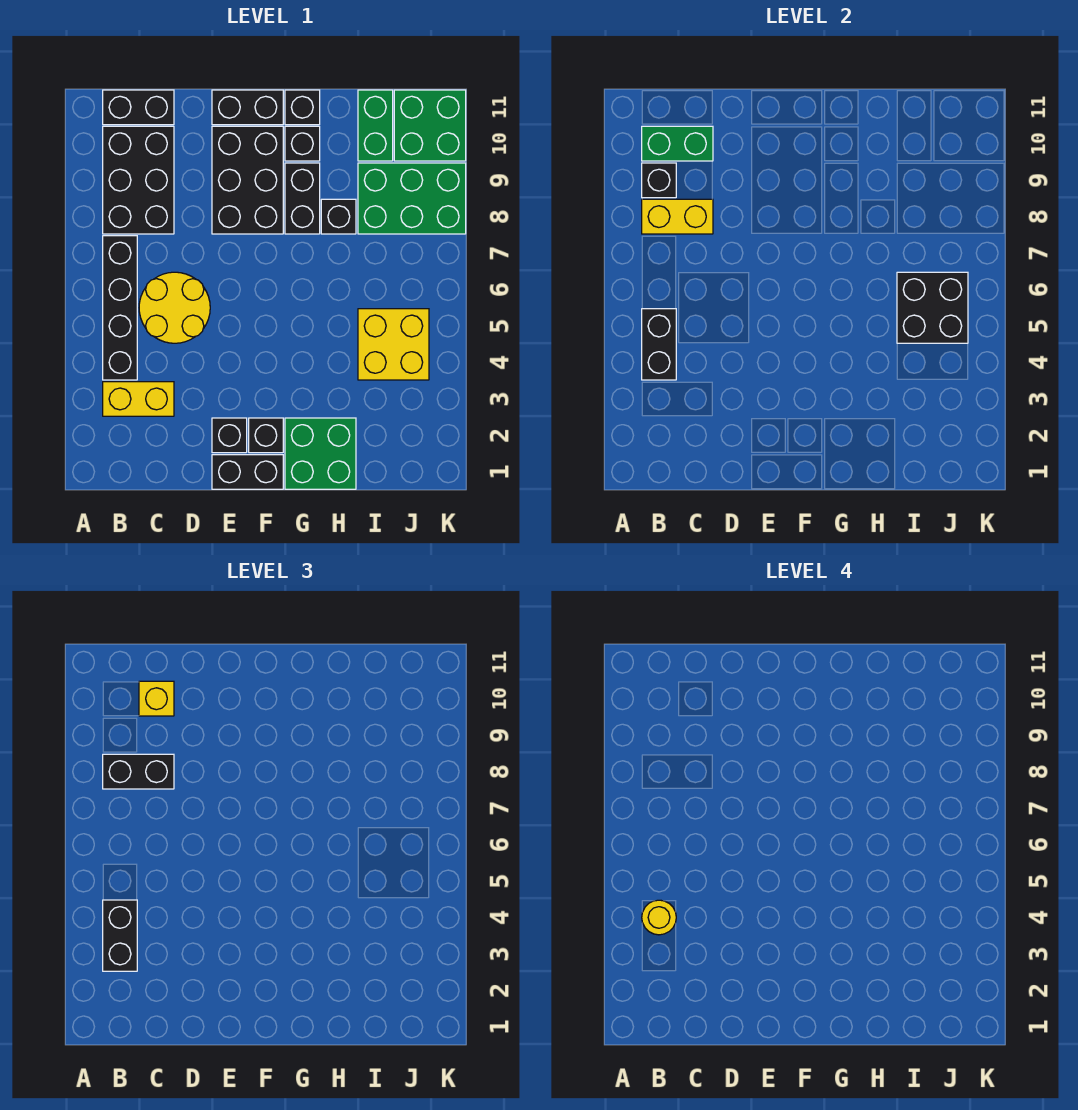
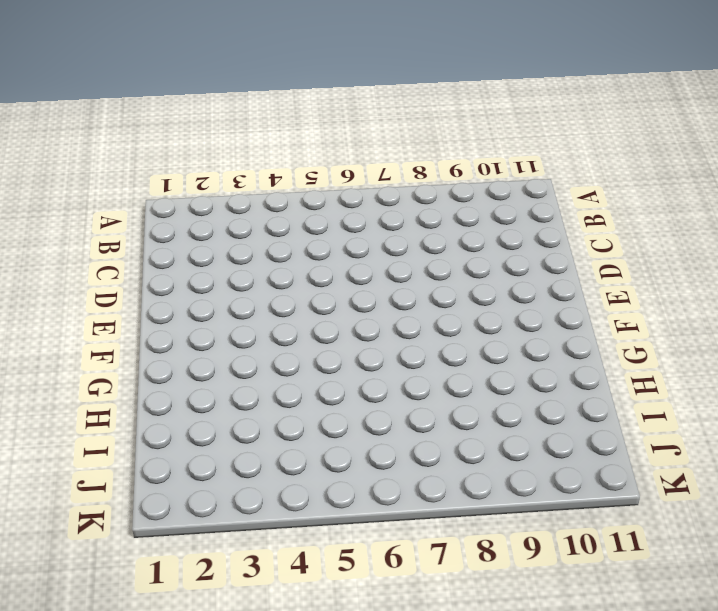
none -> yellow 1x2 brick [103,382,174,416]
none -> black 1x4 brick [103,236,137,380]
none -> black 2x3 brick [103,126,174,234]

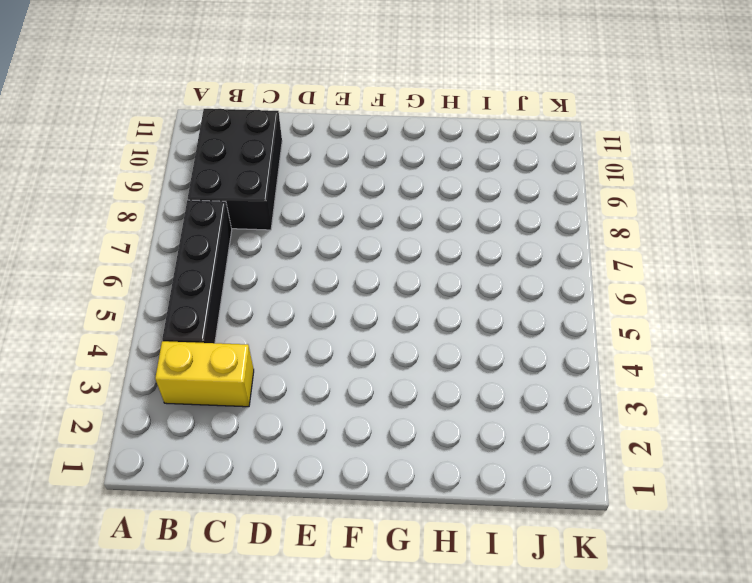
none -> black 1x2 brick [103,90,174,125]
none -> yellow 2x2 round brick [139,272,210,343]
none -> black 1x2 brick [212,455,283,489]

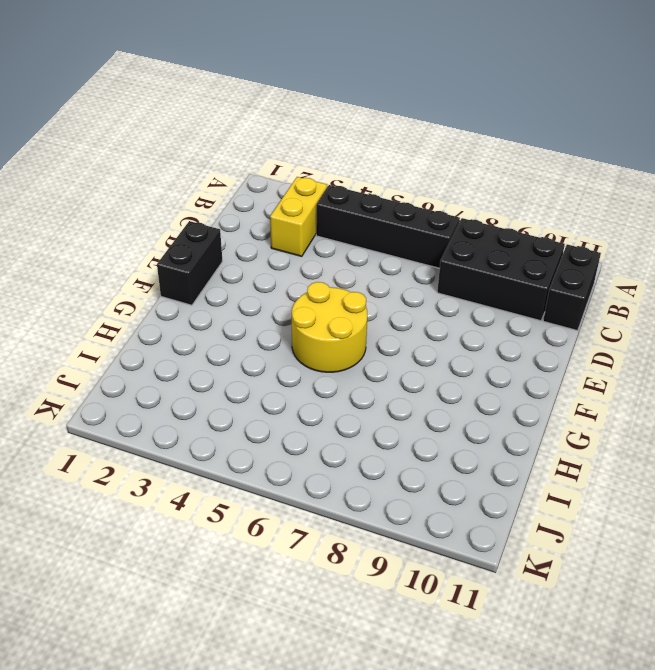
yellow 2x2 round brick [292,282,367,372] -> yellow 2x2 round brick moved to [139,272,210,343]
none -> black 1x1 brick [212,418,247,453]
none -> black 2x3 brick [212,126,283,234]
none -> black 1x2 brick [212,90,283,125]

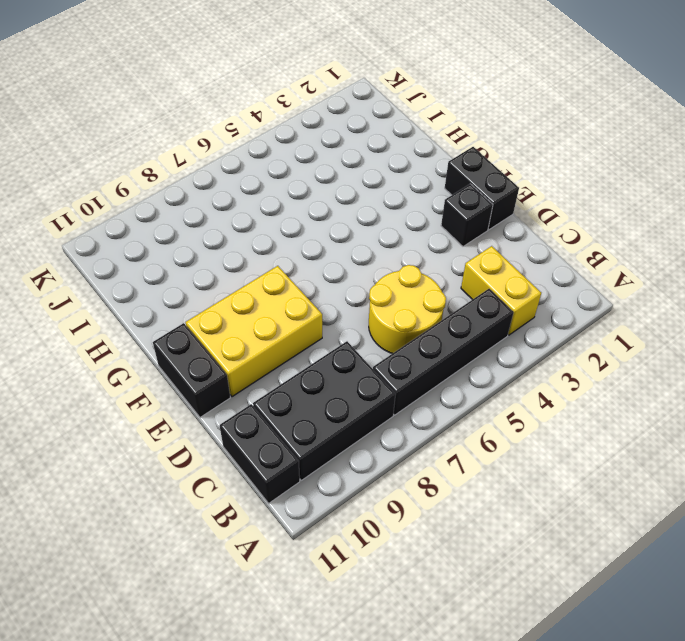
yellow 2x3 brick [186,266,322,397] -> black 2x3 brick [212,126,283,234]
none -> black 1x1 brick [249,418,283,453]
none -> green 2x2 brick [285,418,356,489]
none -> black 1x2 brick [285,163,320,234]

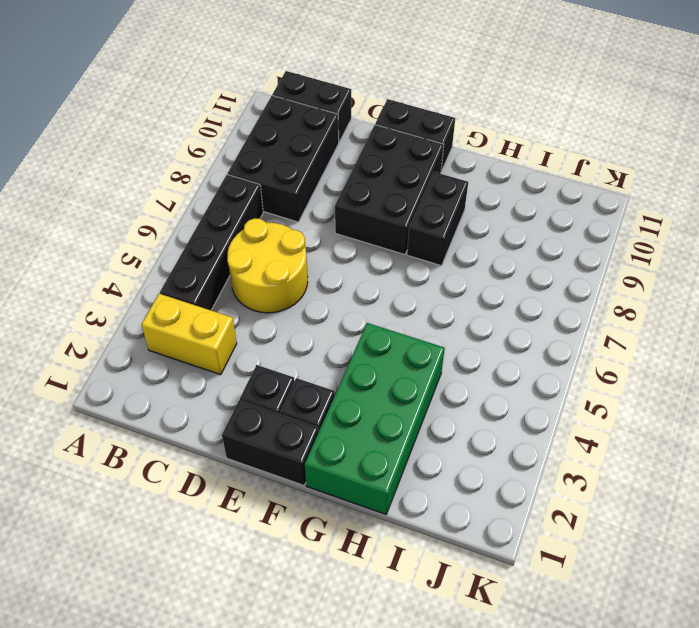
green 2x4 brick [305,323,445,514] -> green 2x2 brick [285,418,356,489]
none -> black 1x1 brick [285,126,320,161]
none -> black 1x1 brick [285,90,320,125]
none -> black 1x1 brick [321,199,356,234]

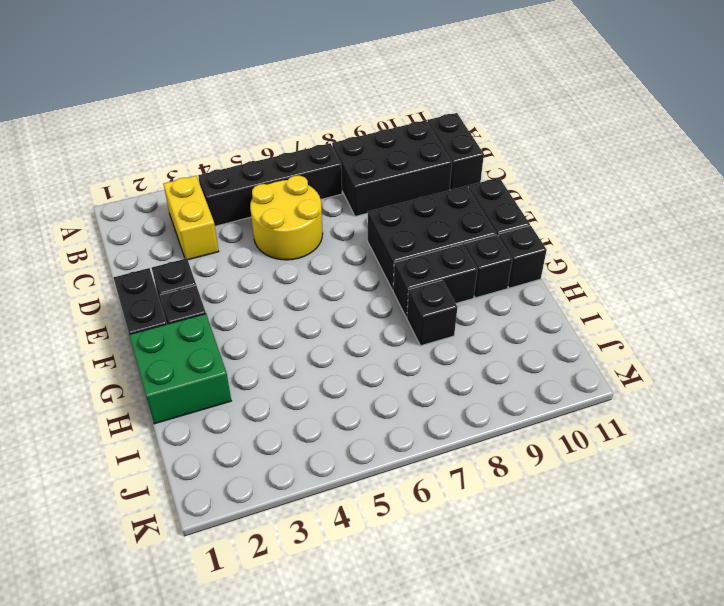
none -> yellow 2x2 brick [358,309,429,380]
none -> green 2x3 brick [358,163,466,234]
none -> green 1x2 brick [358,90,393,161]

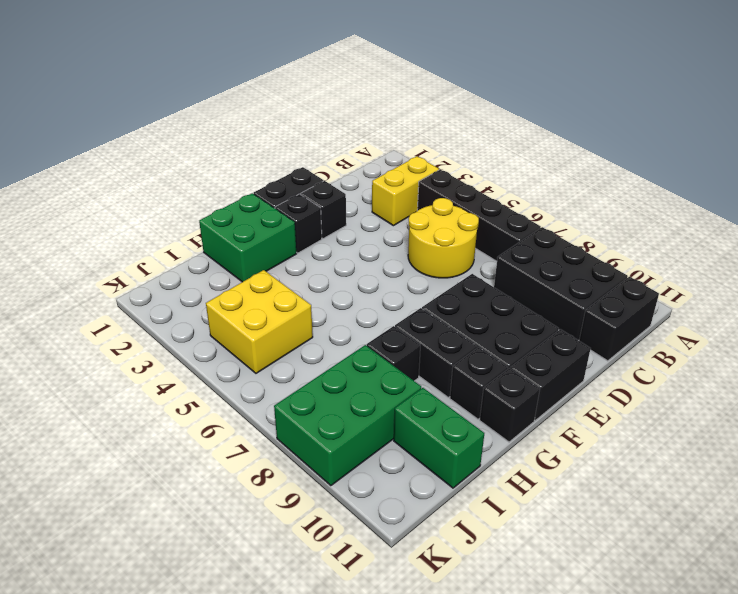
none -> green 2x2 brick [394,90,466,161]
none -> black 1x2 brick [642,309,676,380]
none -> yellow 1x2 brick [642,199,713,234]

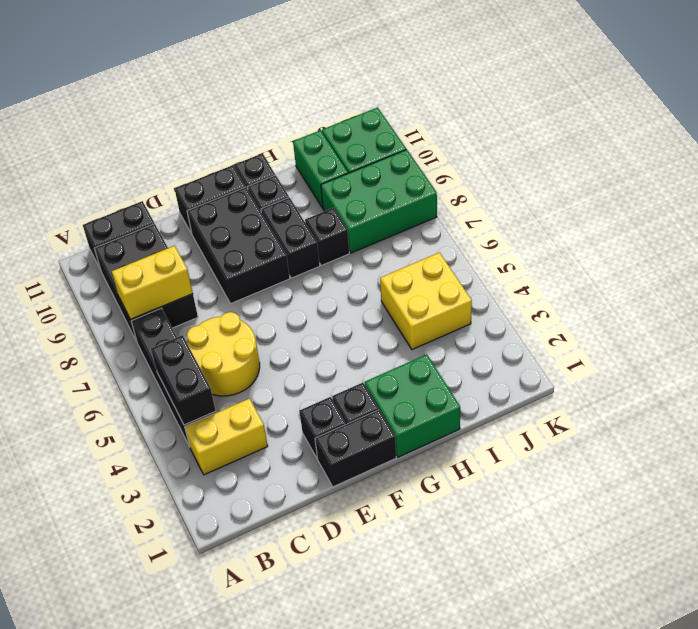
none -> black 1x1 brick [642,163,676,198]
none -> green 1x2 brick [642,126,713,161]
none -> black 2x2 brick [897,272,968,343]

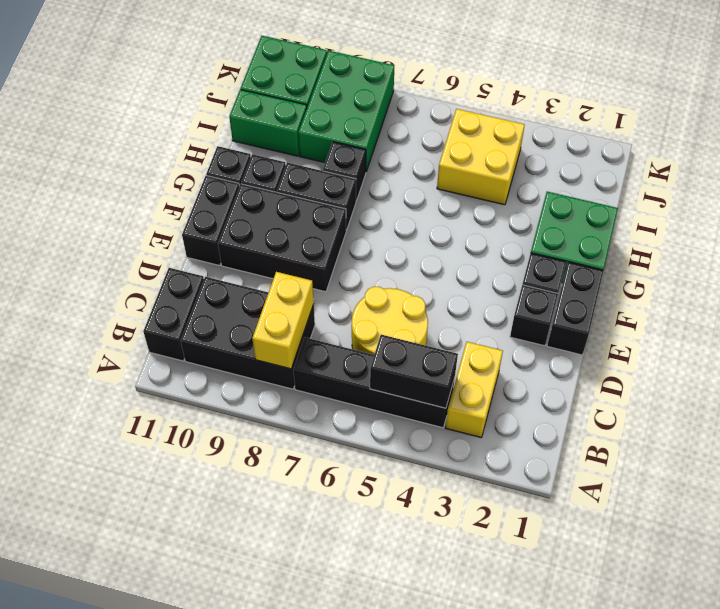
none -> black 1x1 brick [642,163,676,198]
none -> green 1x2 brick [642,126,713,161]
none -> black 2x2 brick [897,272,968,343]

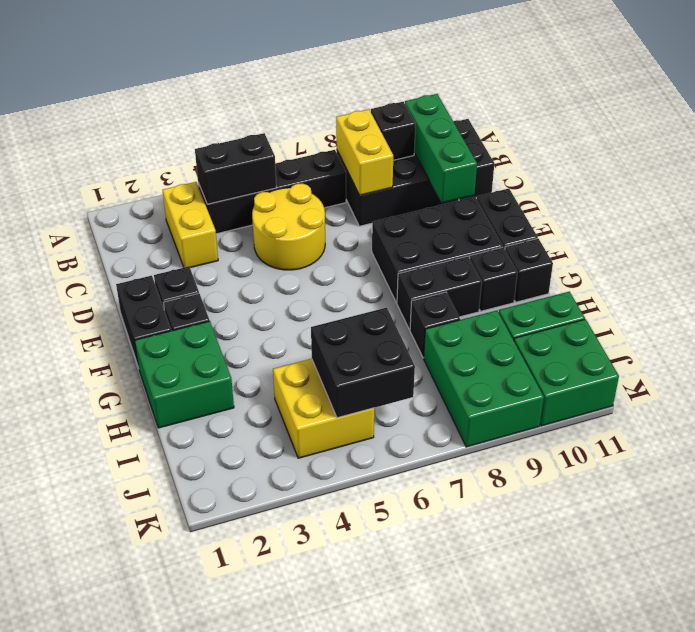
green 1x3 brick [405,94,477,203] -> green 1x2 brick [642,126,713,161]
none -> black 1x2 brick [103,900,137,971]
none -> black 1x2 brick [103,754,174,789]
none -> yellow 1x1 brick [139,681,174,716]

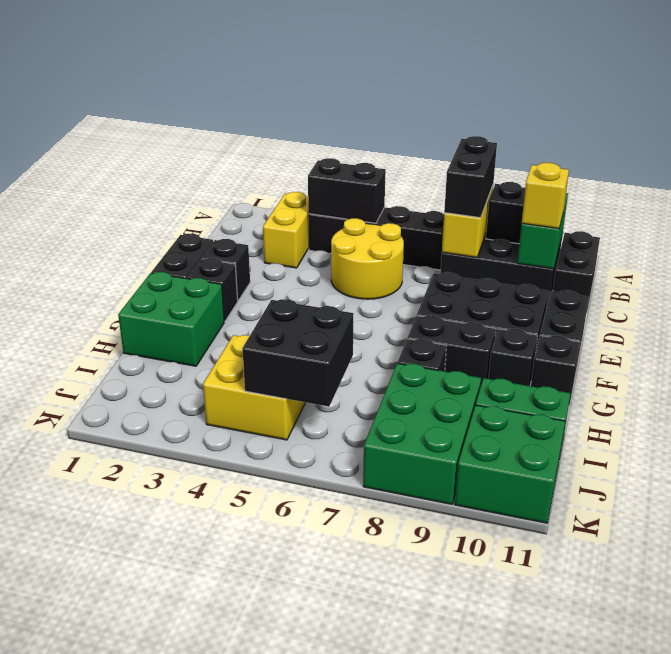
none -> black 1x2 brick [103,900,137,971]
none -> yellow 1x1 round brick [642,900,676,935]

